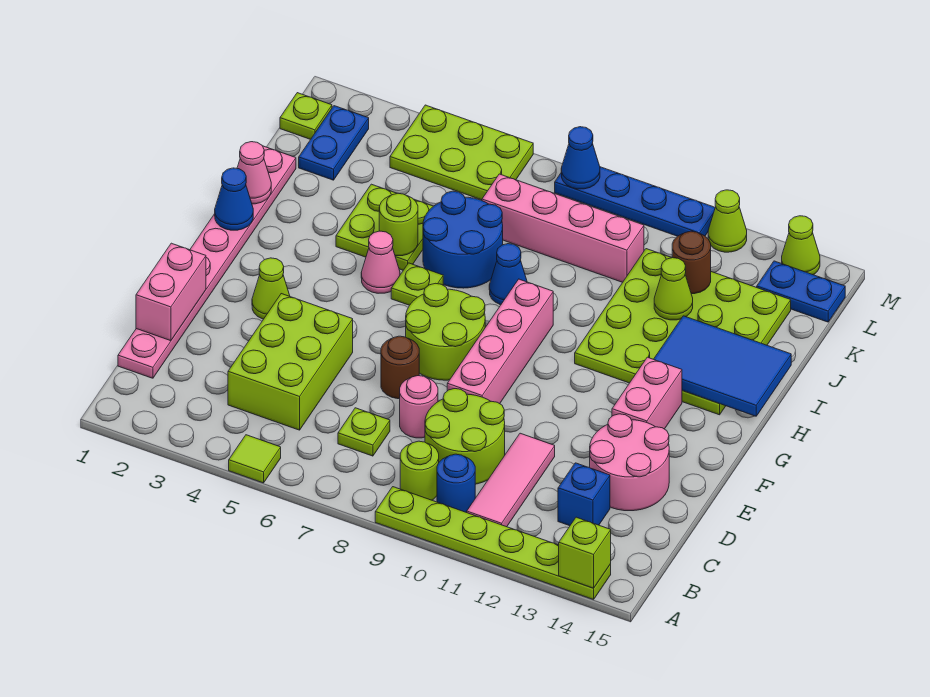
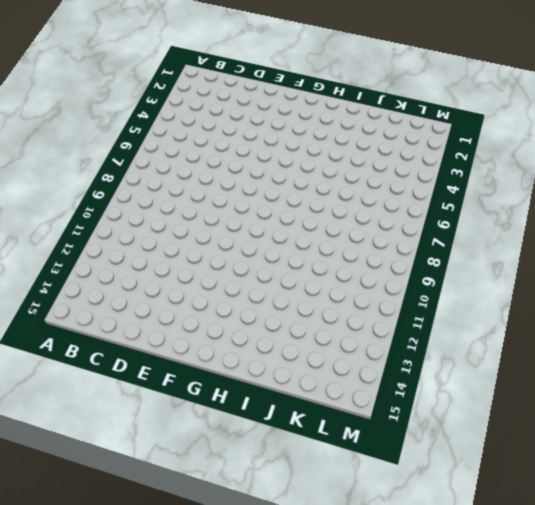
none -> lime 1x1 tile [229,435,281,483]
none -> lime 1x6 plate [375,487,611,599]
none -> lime 1x1 round brick [400,441,439,500]
none -> blue 1x1 round brick [437,454,475,512]

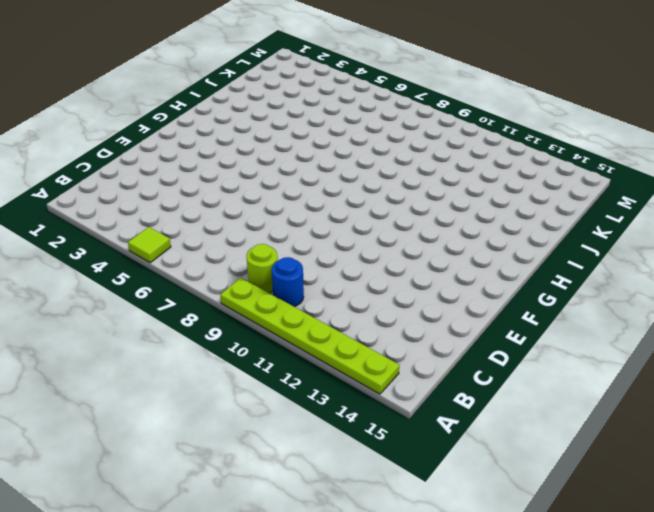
none -> pink 1x3 tile [467,433,555,527]
none -> pink 1x8 plate [118,146,296,378]
none -> lime 2x3 brick [228,294,353,430]
none -> lime 1x1 plate [338,408,390,456]

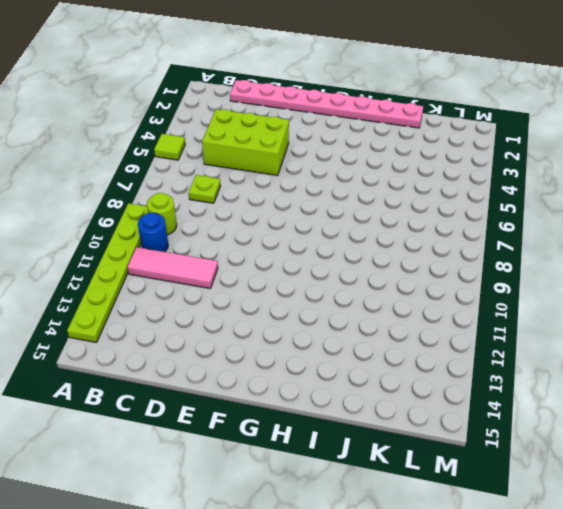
none -> lime 2x2 round brick [425,389,505,484]
none -> blue 1x1 brick [558,463,610,526]
none -> pink 1x1 round brick [400,376,438,438]
none -> pink 2x2 round brick [590,414,669,511]

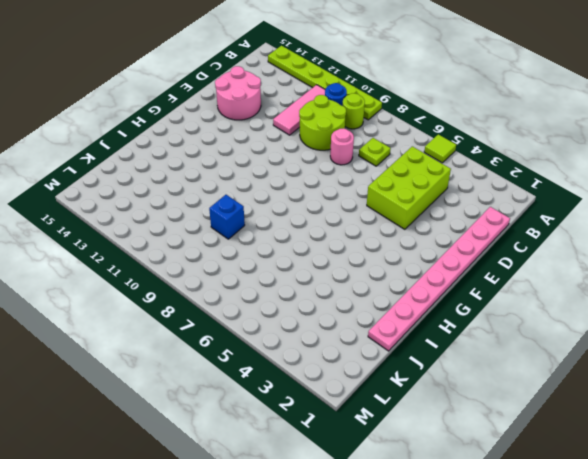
blue 1x1 brick [209,195,245,239] -> blue 1x1 brick moved to [558,463,610,526]
none -> brown 1x1 round brick [381,336,419,399]
none -> pink 1x4 brick [447,279,553,404]
none -> lime 1x1 cone [252,258,290,319]
none -> lime 2x2 round brick [406,283,485,380]

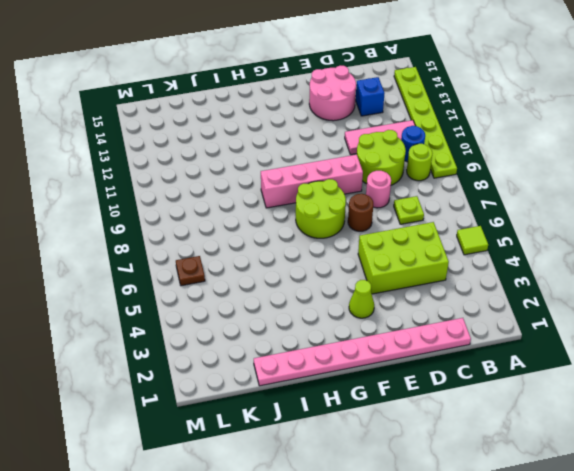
brown 1x1 plate [176,256,205,286] -> lime 2x3 plate [390,105,533,200]
none -> pink 1x2 brick [612,357,682,429]
none -> pink 1x1 cone [361,231,400,293]
none -> lime 1x1 plate [391,263,443,305]
none -> lime 4x4 plate [575,249,791,415]

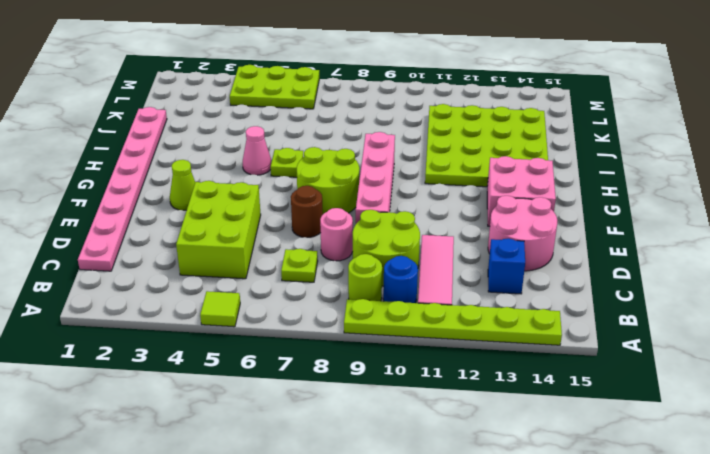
pink 2x2 brick [487,156,556,226] -> pink 1x2 brick [612,357,682,429]
none -> lime 2x2 plate [336,184,433,270]
none -> blue 2x2 round brick [423,191,503,288]
none -> blue 1x1 cone [489,244,527,305]
none -> blue 1x2 plate [299,106,369,180]

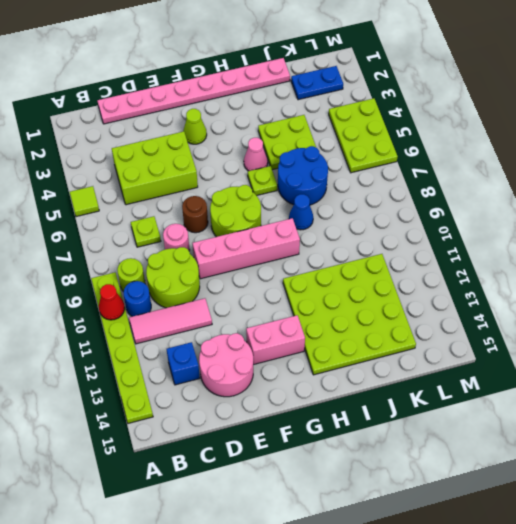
red 1x1 cone [99,284,125,320] -> none
none -> pink 1x4 brick [482,174,644,282]
none -> lime 1x1 plate [280,93,332,139]
none -> blue 1x2 plate [757,261,845,322]
none -> blue 1x4 plate [555,167,715,236]

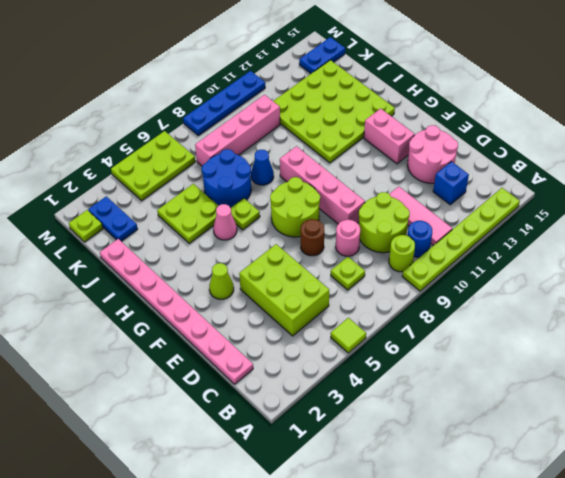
none -> lime 1x1 cone [708,190,747,252]
none -> lime 1x1 cone [782,216,820,275]
none -> lime 1x1 brick [559,517,611,588]
none -> pink 1x2 brick [136,243,206,341]

